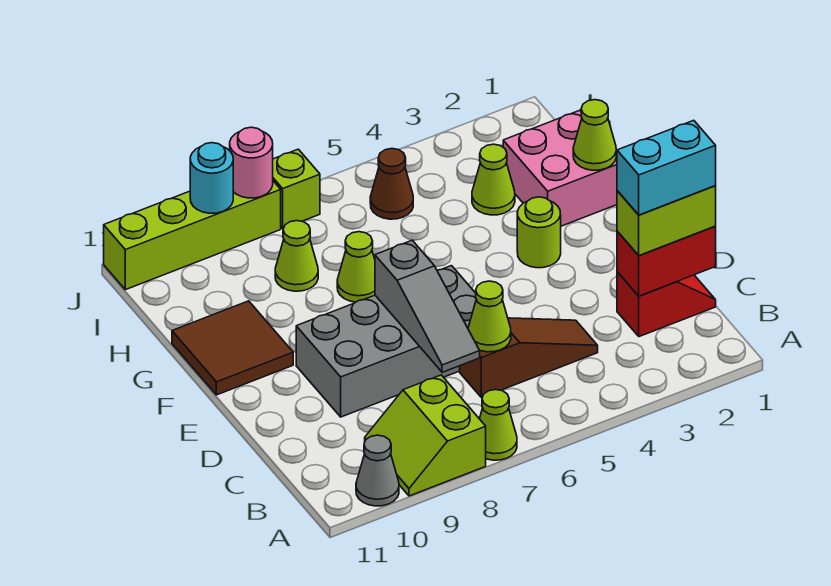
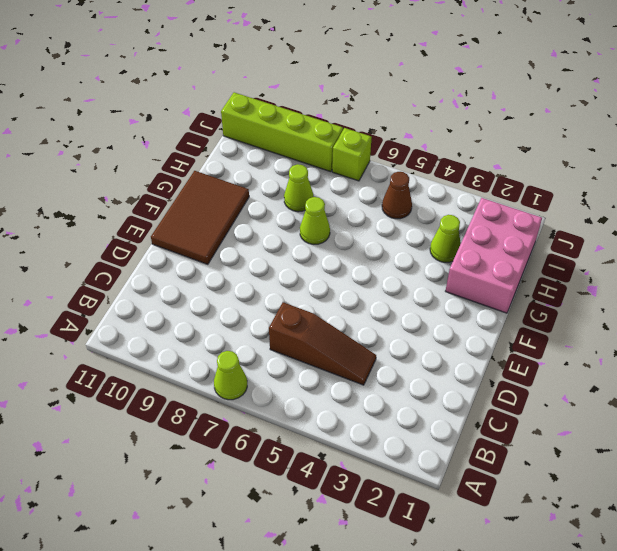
brown 2x3 tile [151,171,249,264] -> brown 2x2 tile [172,301,293,395]
pink 2x3 brick [446,198,542,313] -> pink 2x2 brick [503,110,617,226]
none -> lime 2x2 slope [365,375,486,496]
none -> grey 1x1 cone [356,435,399,506]
none -> red 1x2 slope [617,272,716,337]

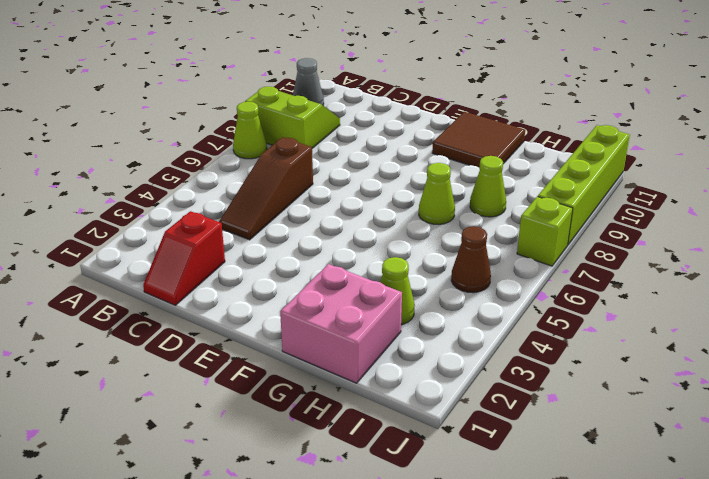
none -> grey 2x4 brick [296,266,476,417]
none -> lime 1x1 round brick [517,197,561,268]
none -> red 1x2 brick [617,227,716,296]

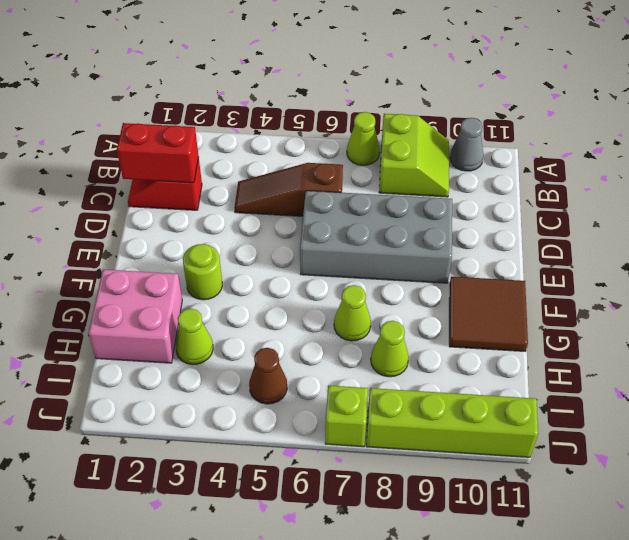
none -> lime 1x1 cone [468,281,511,352]
none -> grey 1x3 slope [375,240,480,372]
none -> lime 1x1 cone [573,100,616,170]

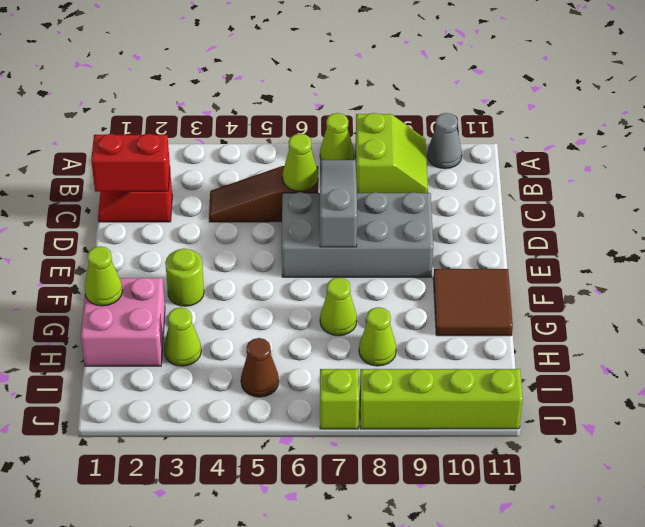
none -> pink 1x1 round brick [230,127,273,198]
none -> cyan 1x1 round brick [190,143,233,213]
none -> lime 1x2 brick [617,186,716,255]

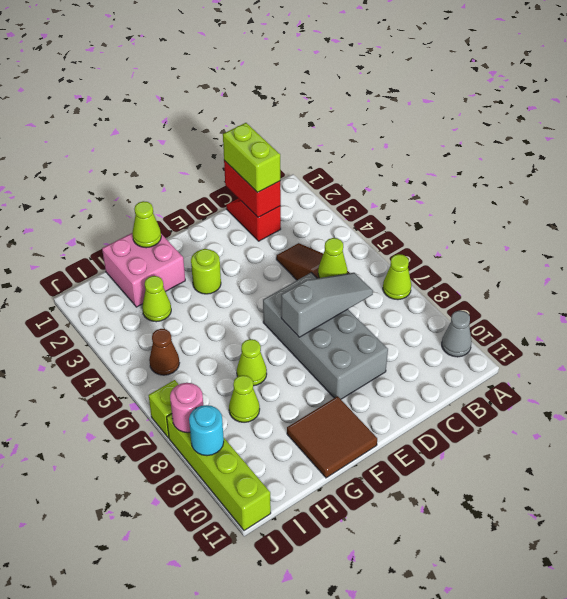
none -> lime 2x2 slope [365,375,486,496]
none -> cyan 1x2 brick [617,120,716,215]

